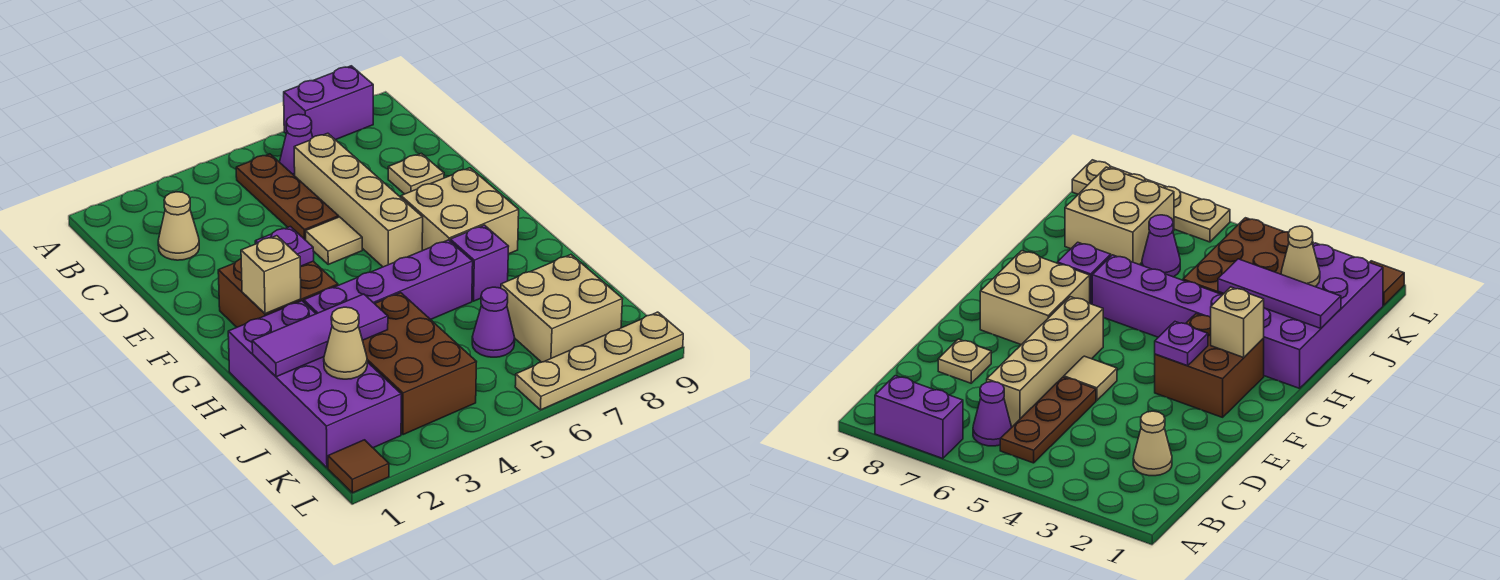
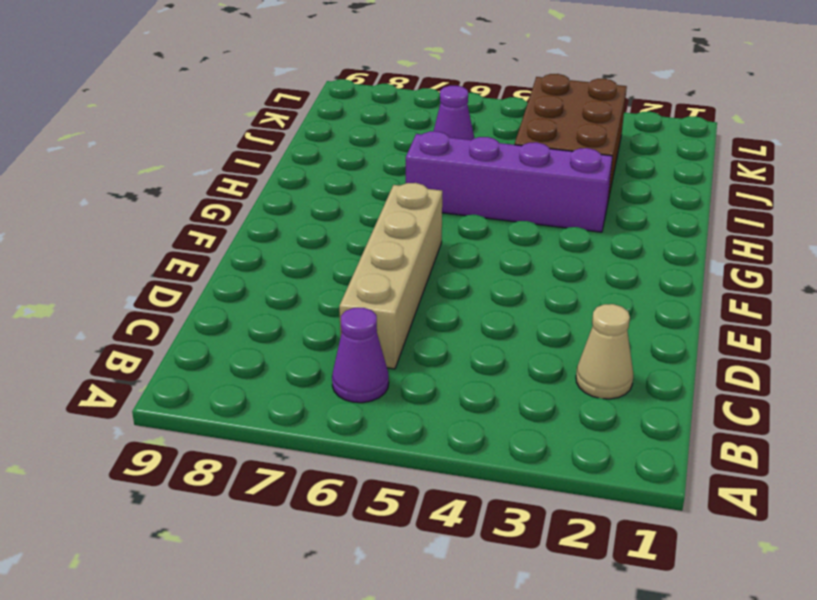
none -> purple 1x2 brick [284,66,373,140]
none -> brown 1x3 plate [236,154,339,240]
none -> tan 1x1 plate [388,153,444,194]

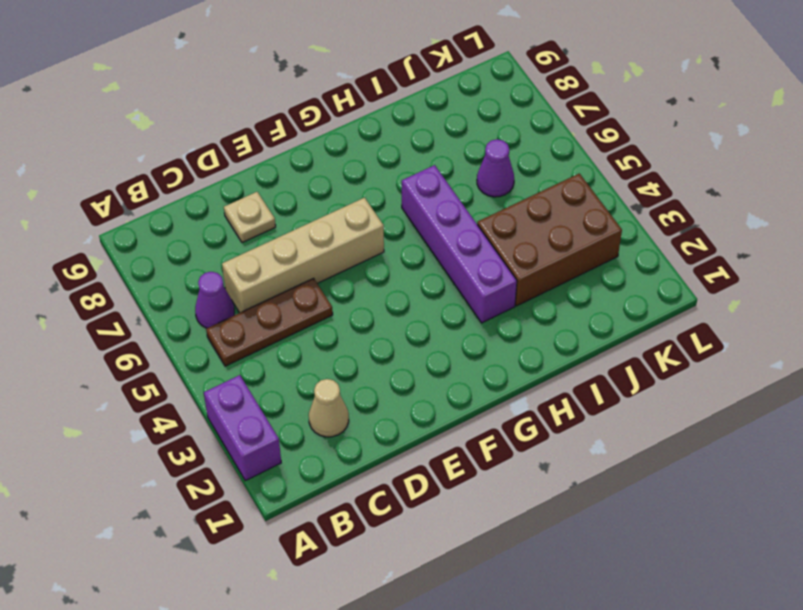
purple 1x2 brick [204,375,281,481] -> purple 1x2 brick moved to [284,66,373,140]
none -> tan 1x1 tile [306,217,362,264]
none -> brown 2x2 brick [218,259,338,327]
none -> tan 2x2 brick [401,168,519,254]

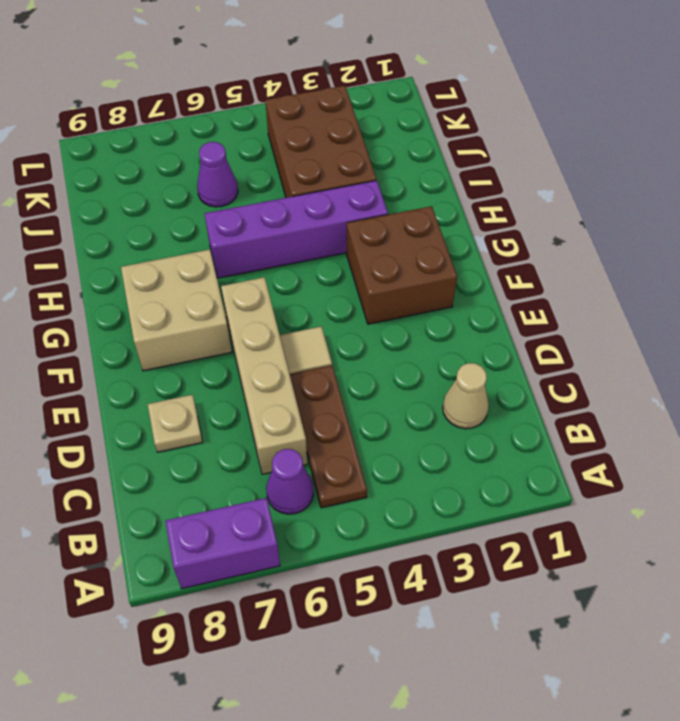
none -> purple 2x4 brick [228,301,401,468]
none -> purple 1x1 brick [450,225,509,301]
none -> tan 2x2 brick [501,255,622,362]

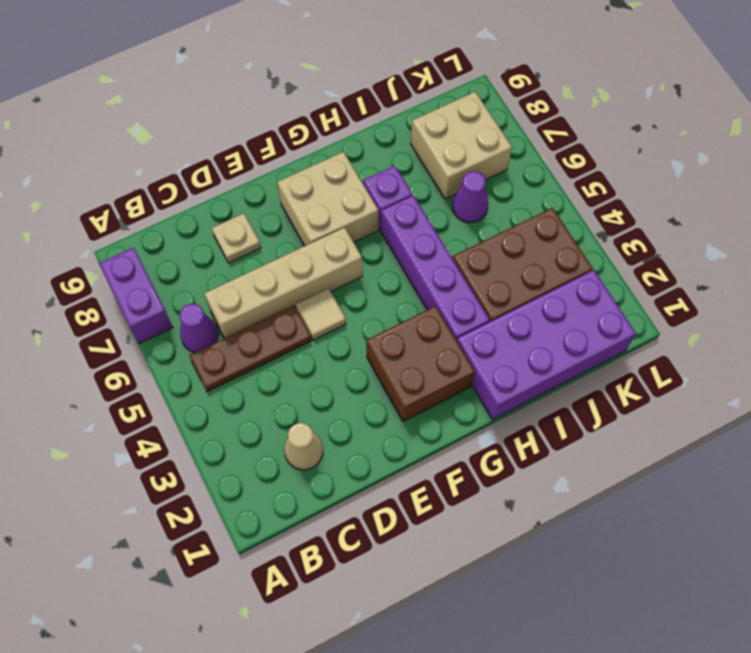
none -> brown 1x1 tile [328,440,389,493]
none -> tan 1x4 plate [515,312,683,410]
none -> purple 1x1 plate [255,227,314,266]

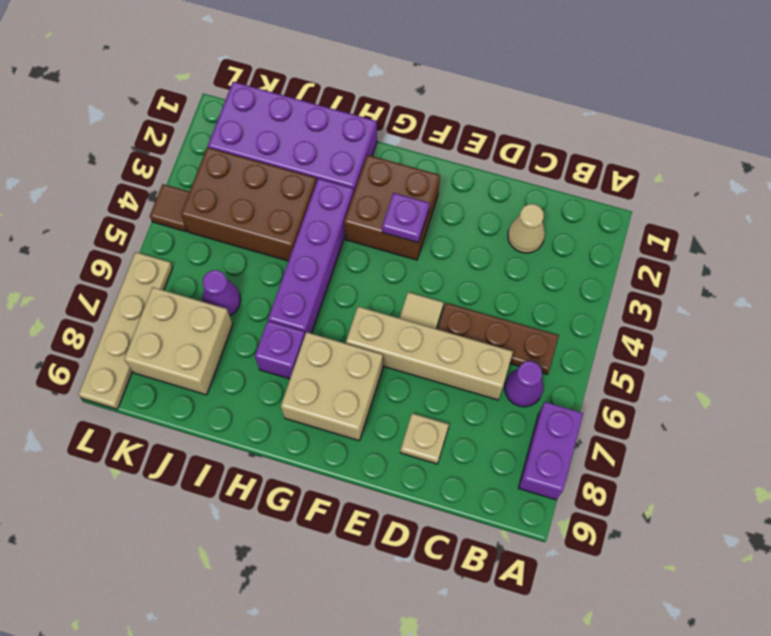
brown 1x1 tile [150,184,189,232] -> brown 1x1 tile moved to [328,440,389,493]
none -> tan 1x1 brick [241,236,301,314]
none -> purple 1x3 tile [252,294,388,377]
none -> tan 1x1 cone [324,307,367,379]

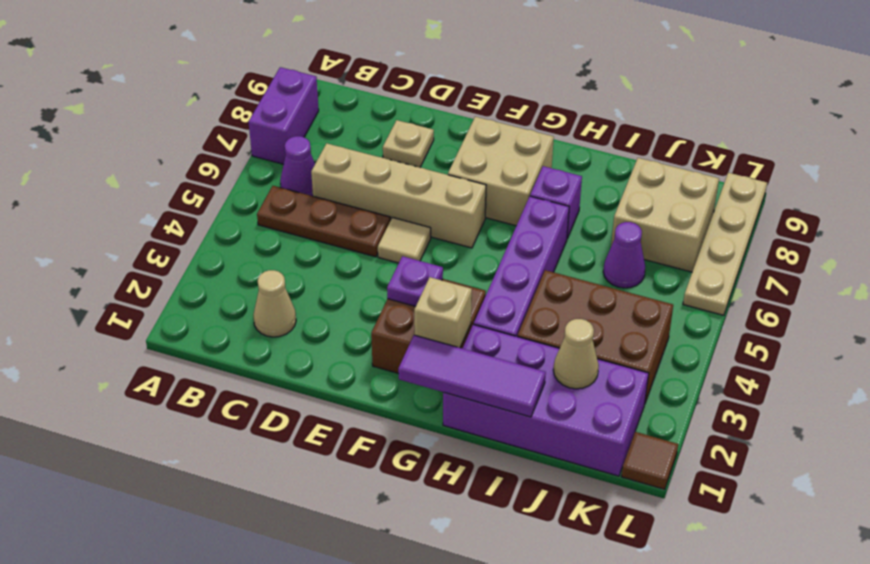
purple 1x3 tile [398,335,546,417] -> purple 1x3 tile turned to [252,294,388,377]

